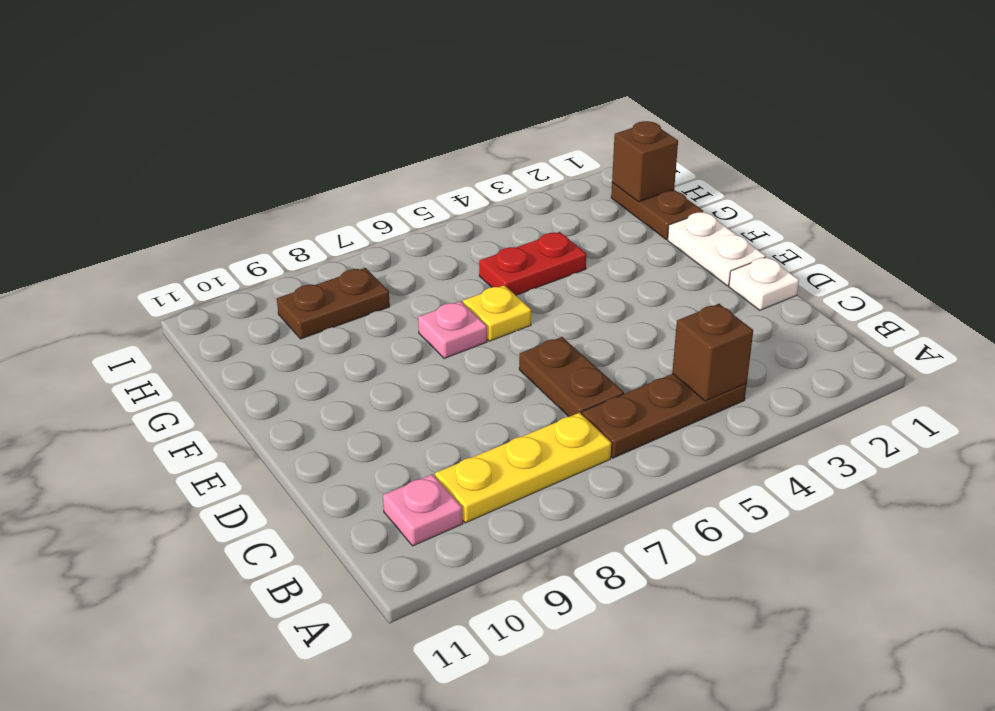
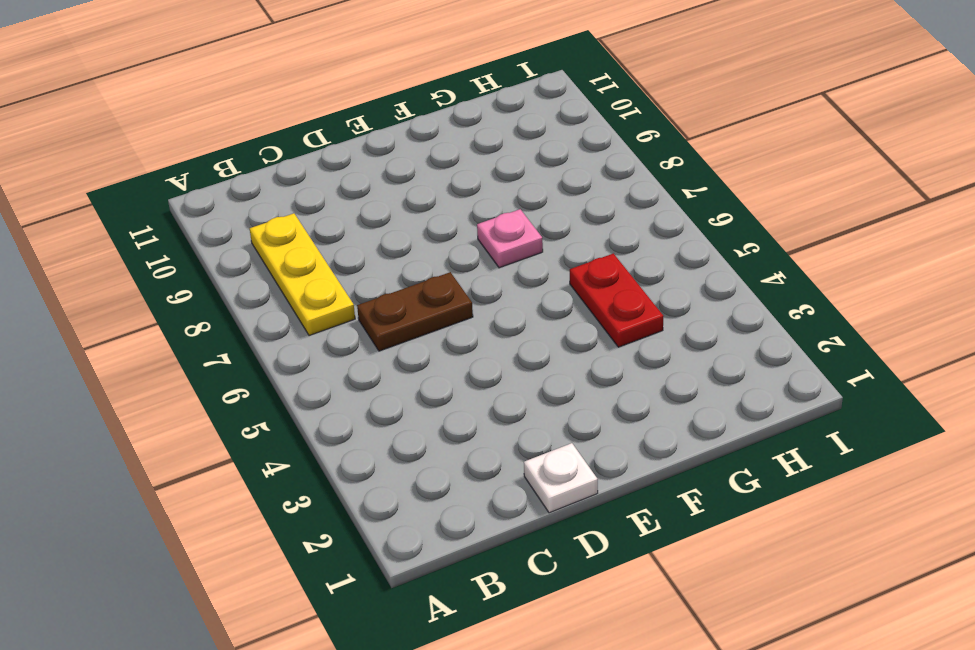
none -> brown 1x3 plate [582,374,747,458]
none -> pink 1x1 plate [383,474,463,546]
none -> white 1x2 plate [668,212,766,286]

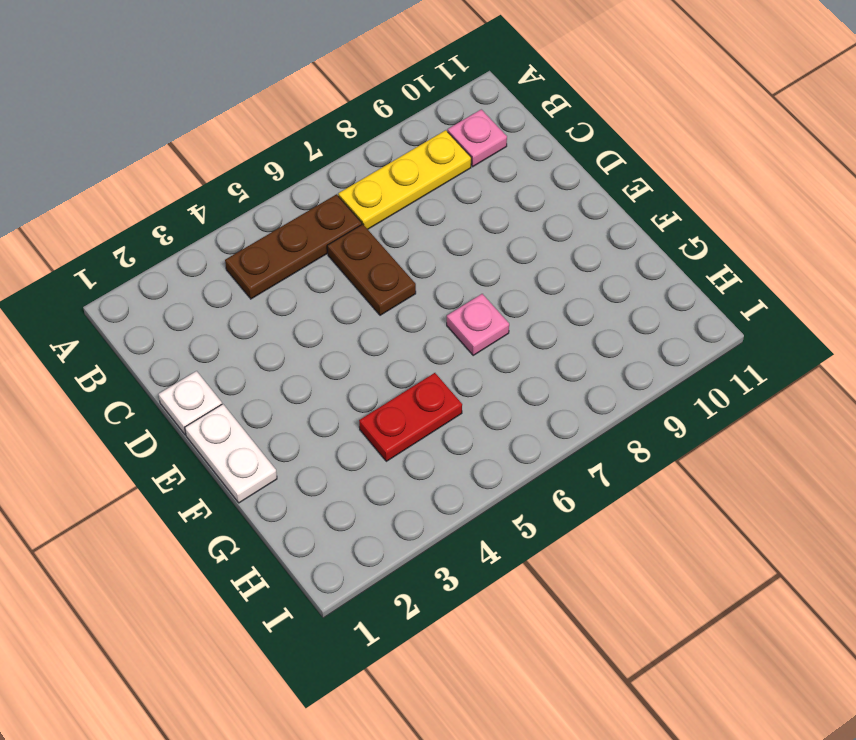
none -> yellow 1x1 plate [463,285,531,341]
none -> brown 1x2 plate [611,183,703,239]
none -> brown 1x2 plate [277,268,390,339]

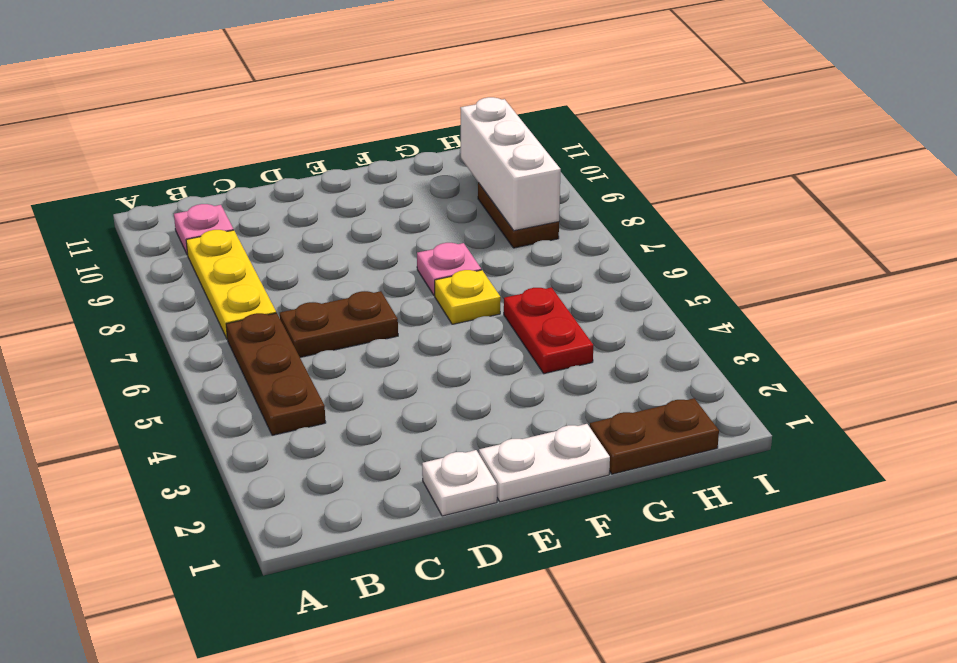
white 1x3 brick [460,97,561,231] -> none
none -> brown 1x1 brick [672,304,753,401]
none -> brown 1x1 brick [612,121,678,202]

